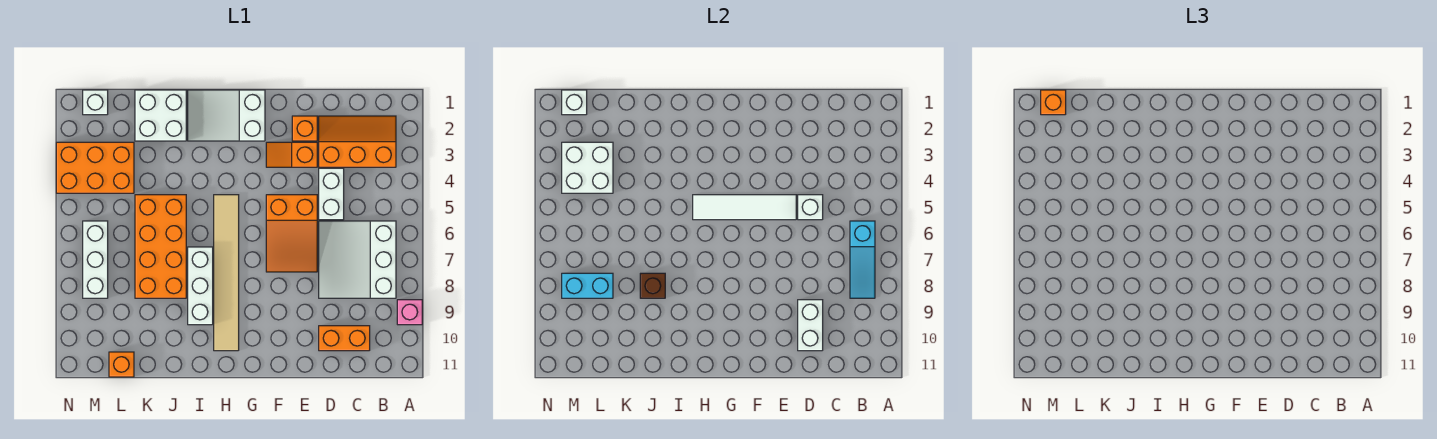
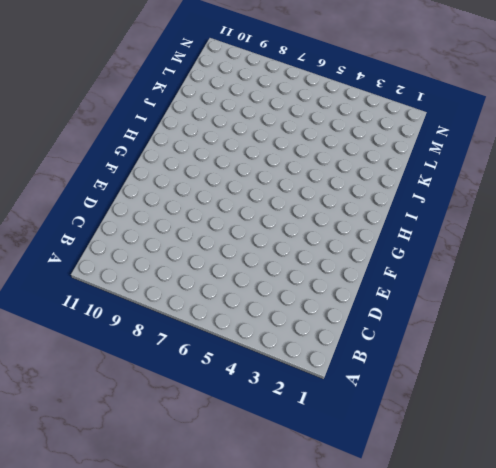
none -> pink 1x1 brick [397,300,422,325]
none -> orange 2x3 slope [319,116,396,167]
none -> white 3x3 slope [319,221,396,298]

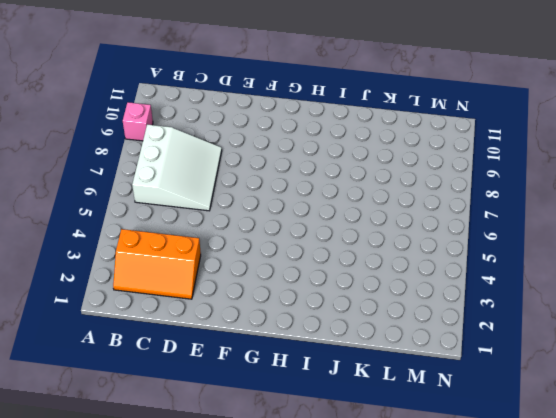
none -> orange 1x2 brick [319,326,370,351]
none -> white 1x2 brick [319,168,344,220]
none -> orange 1x1 brick [292,116,317,141]

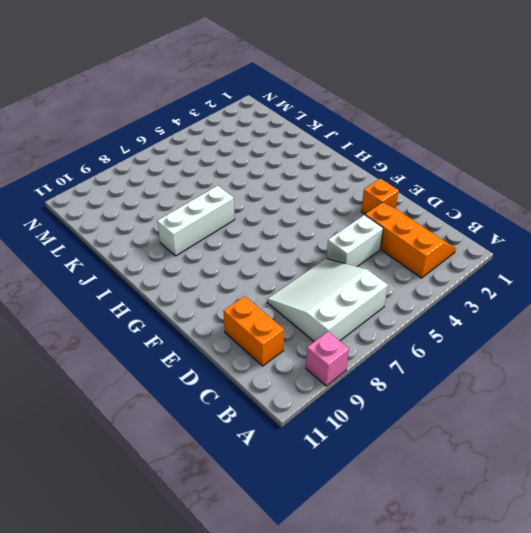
none -> orange 1x2 slope [266,142,317,167]
none -> orange 2x3 slope [266,195,317,272]
none -> white 2x3 slope [188,90,265,141]

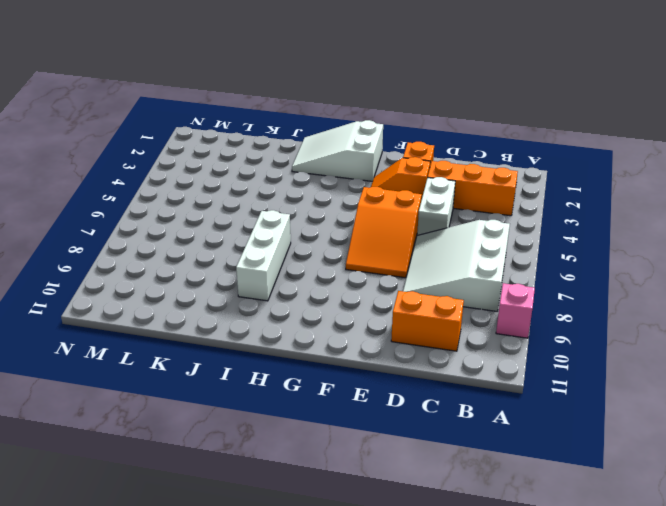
none -> tan 1x6 tile [214,195,239,351]
none -> white 2x2 brick [135,90,186,141]
none -> orange 2x4 brick [135,195,186,298]

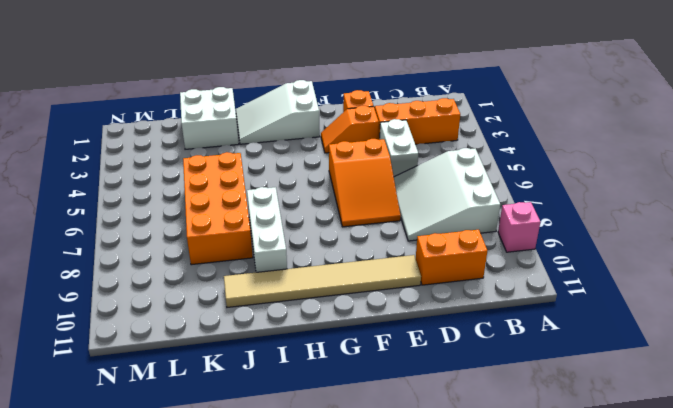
tan 1x6 tile [224,255,421,307] -> tan 1x6 tile turned to [214,195,239,351]
none -> orange 2x3 brick [56,142,134,193]
none -> orange 1x1 brick [109,352,134,377]
none -> white 1x1 brick [83,90,108,115]

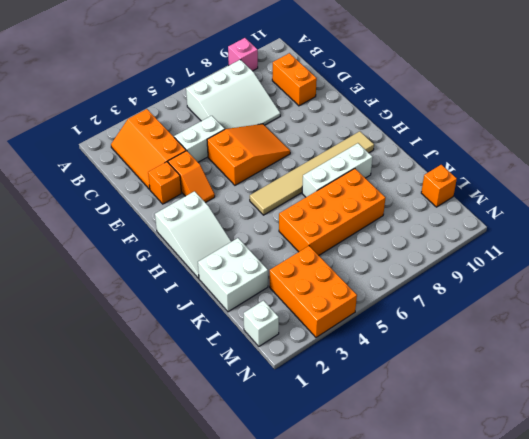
none -> white 1x3 brick [83,221,108,298]
none -> cyan 1x3 slope [850,221,875,298]
none -> white 1x1 brick [798,195,823,220]

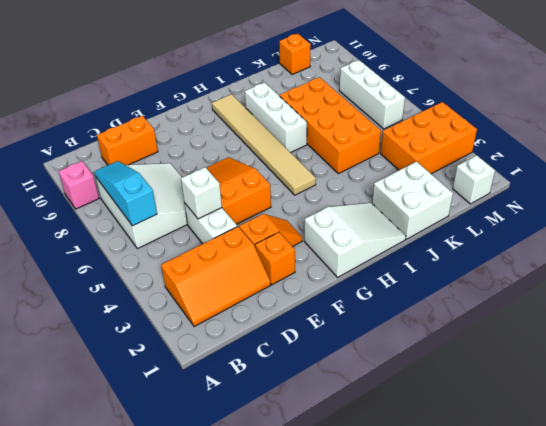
none -> white 1x2 brick [798,300,823,351]
none -> white 1x4 tile [693,195,796,220]
none -> brown 1x1 brick [640,273,665,298]

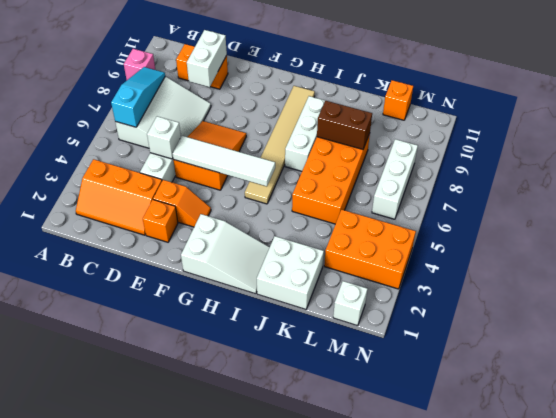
brown 1x2 brick [317,101,372,149] -> brown 1x1 brick [640,273,665,298]
none -> white 2x2 brick [562,142,613,193]
none -> cyan 1x2 brick [562,273,613,298]
none -> white 1x1 brick [562,90,587,115]

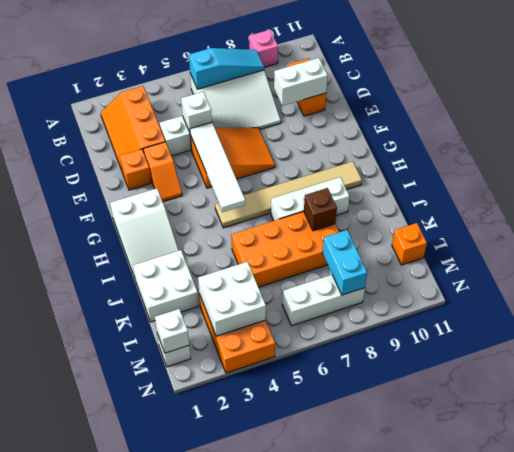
none -> orange 1x1 brick [1041,90,1066,115]

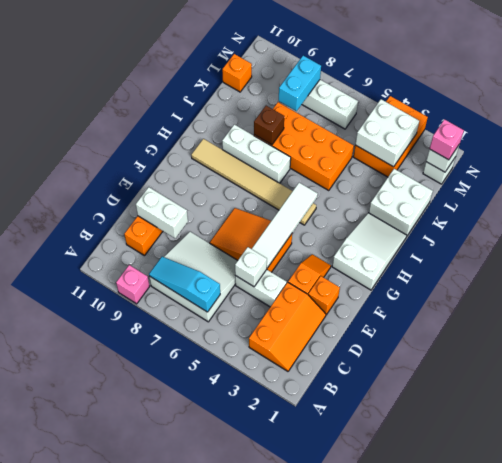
pink 1x1 brick [430,119,464,160] -> orange 1x1 brick [1041,90,1066,115]

